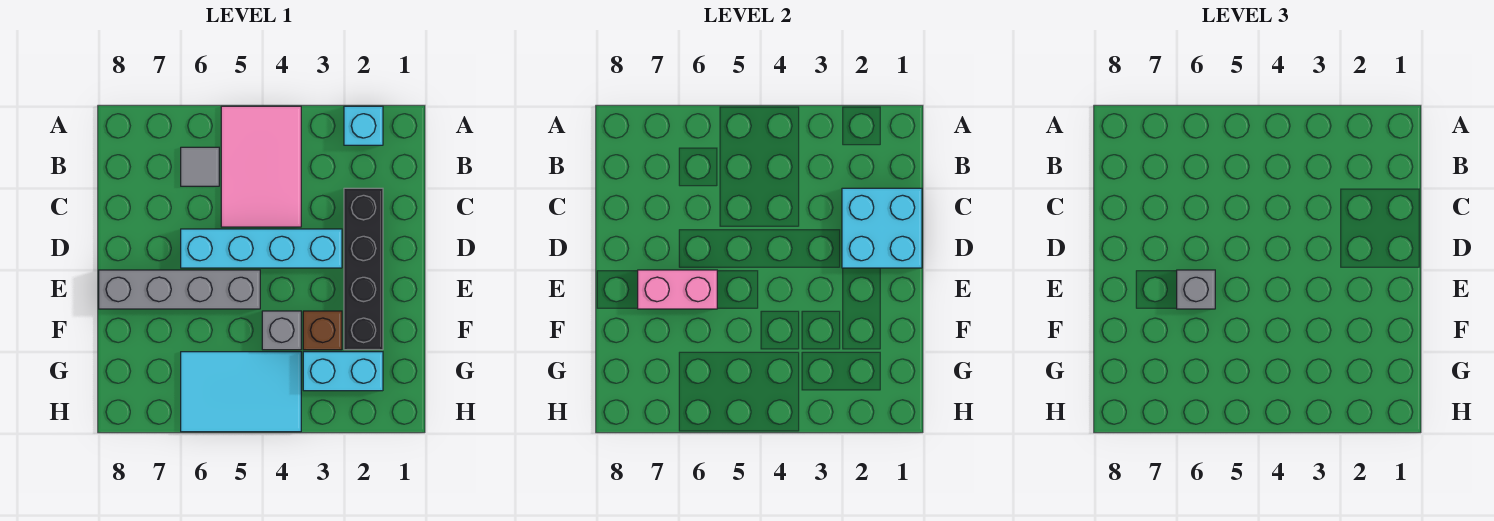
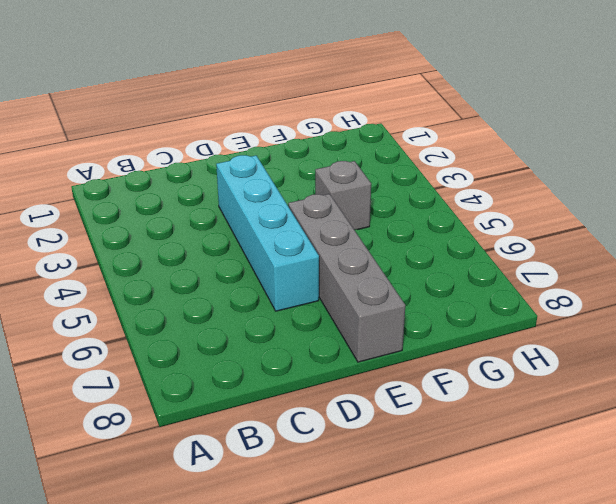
none -> cyan 1x1 brick [344,106,383,145]
none -> pink 2x3 tile [221,106,301,227]
none -> grey 1x1 tile [181,147,219,186]

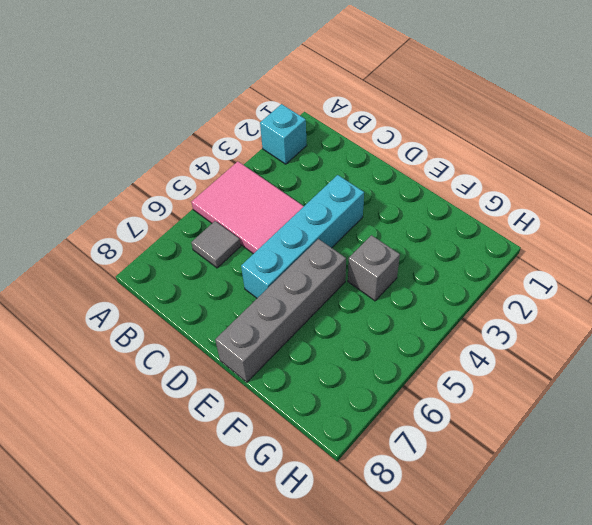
none -> black 1x4 brick [344,188,383,350]
none -> brown 1x1 brick [303,311,342,350]
none -> cyan 1x2 brick [303,352,383,391]

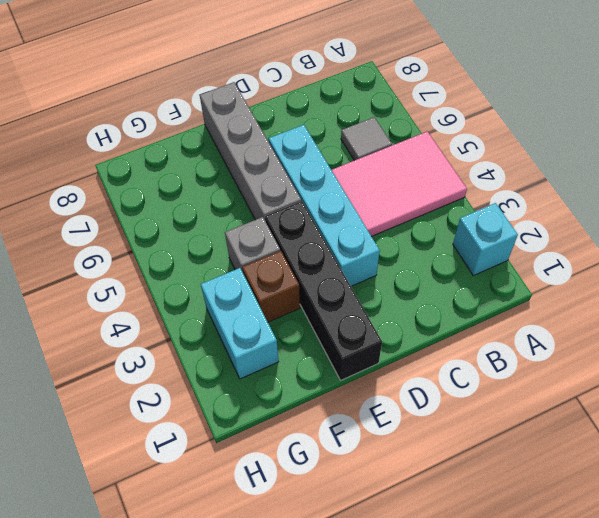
black 1x4 brick [265,201,382,380] -> black 1x4 brick turned to [344,188,383,350]
none -> cyan 2x3 tile [181,352,301,432]
none -> cyan 2x2 brick [842,188,922,268]
none -> pink 1x2 brick [638,270,717,309]

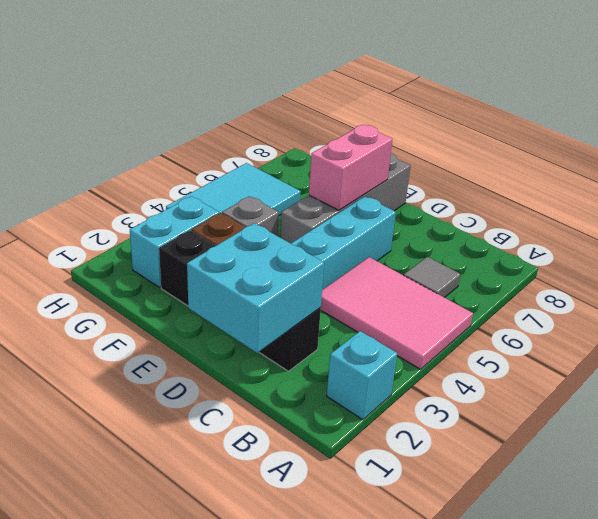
none -> grey 1x1 brick [1177,270,1215,309]

